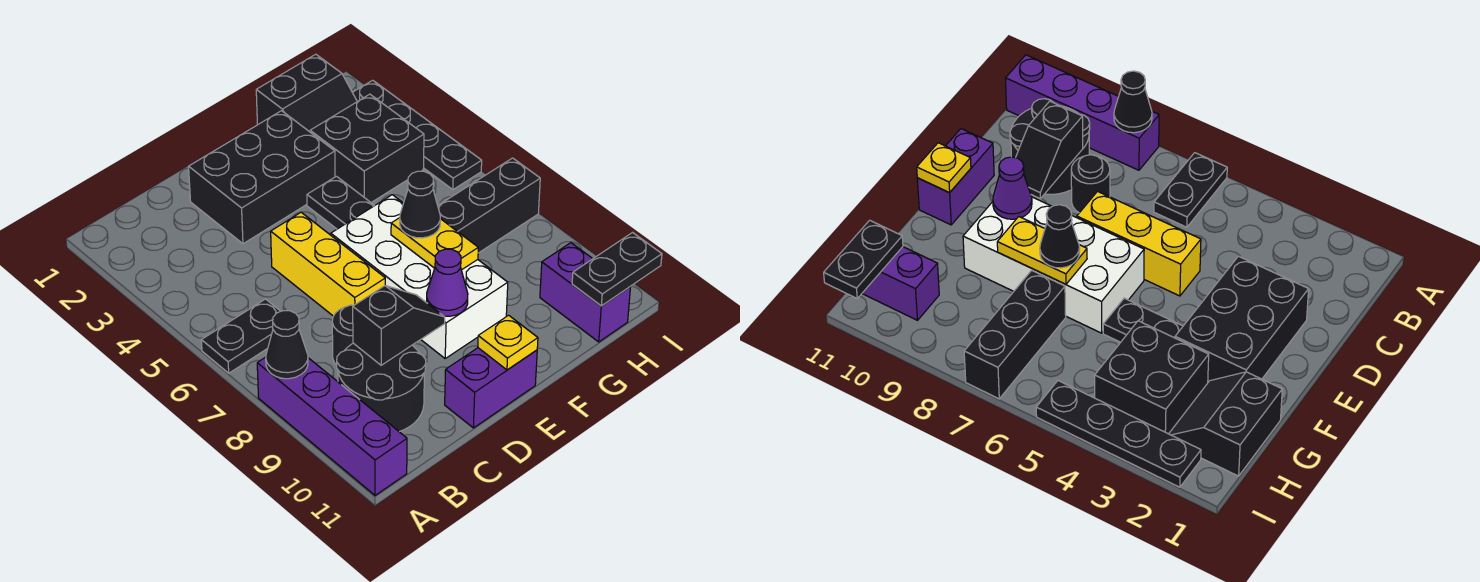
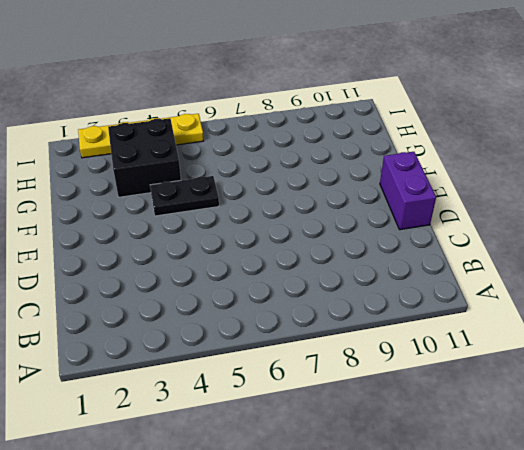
yellow 1x4 plate [78,114,204,158] -> black 1x4 plate [353,80,482,190]
none -> black 1x2 plate [201,299,281,373]
none -> purple 1x4 brick [257,357,407,495]
none -> black 2x2 round brick [337,343,426,432]

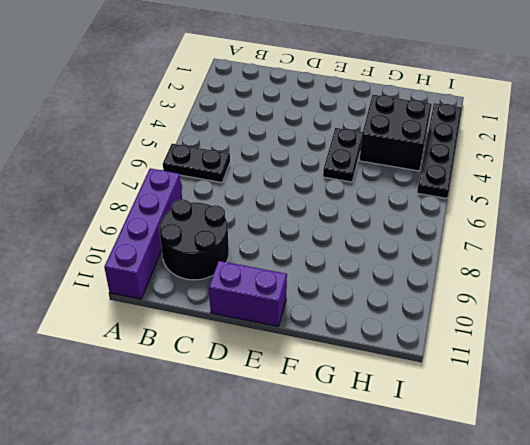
none -> black 1x1 round brick [332,305,354,365]
none -> black 2x3 brick [189,111,335,244]
none -> yellow 1x3 brick [271,212,385,316]

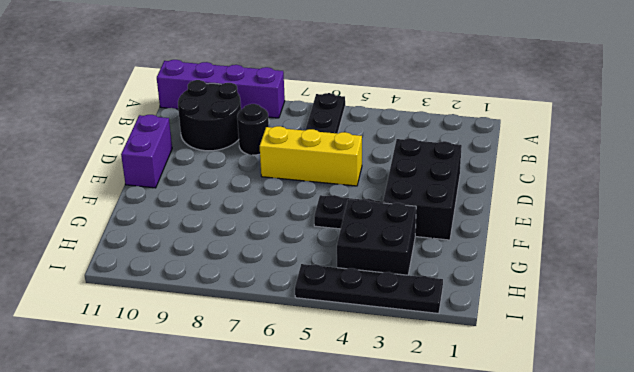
none -> white 2x4 brick [331,195,508,358]
none -> black 2x2 slope [256,54,357,132]
none -> black 1x3 brick [438,158,540,253]

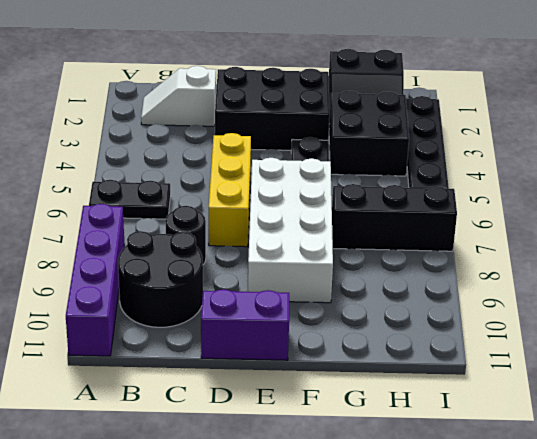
white 1x2 slope [141,66,216,126] -> none
none -> purple 1x2 brick [540,243,630,342]
none -> black 1x1 cone [266,311,308,379]
none -> black 1x2 slope [353,286,445,365]

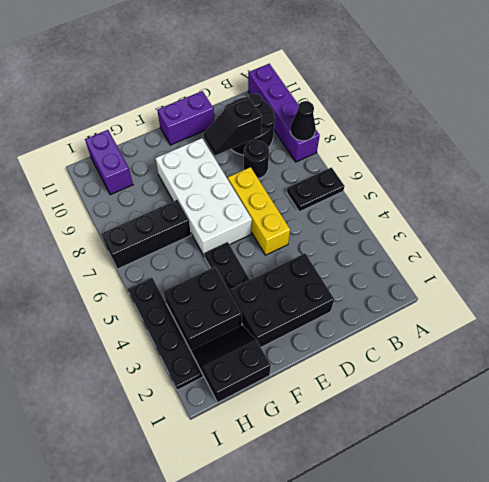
none -> purple 1x1 cone [426,249,468,316]
none -> yellow 1x1 plate [478,315,538,370]
none -> yellow 1x2 plate [391,218,478,270]

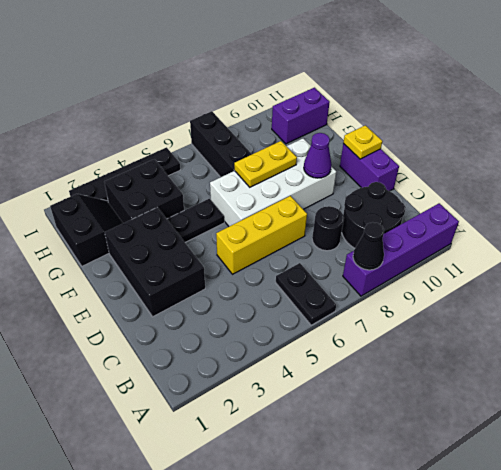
none -> black 1x2 slope [353,286,445,365]
none -> black 1x2 plate [572,233,662,306]
none -> black 1x1 cone [400,171,440,238]

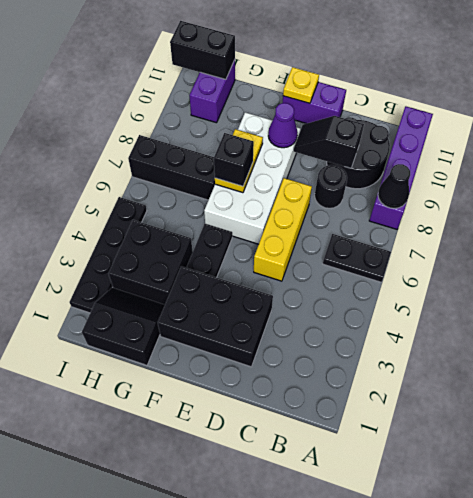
black 1x1 brick [214,133,254,186] -> black 1x1 cone [400,171,440,238]
black 1x2 brick [170,21,235,79] -> black 1x2 plate [572,233,662,306]

